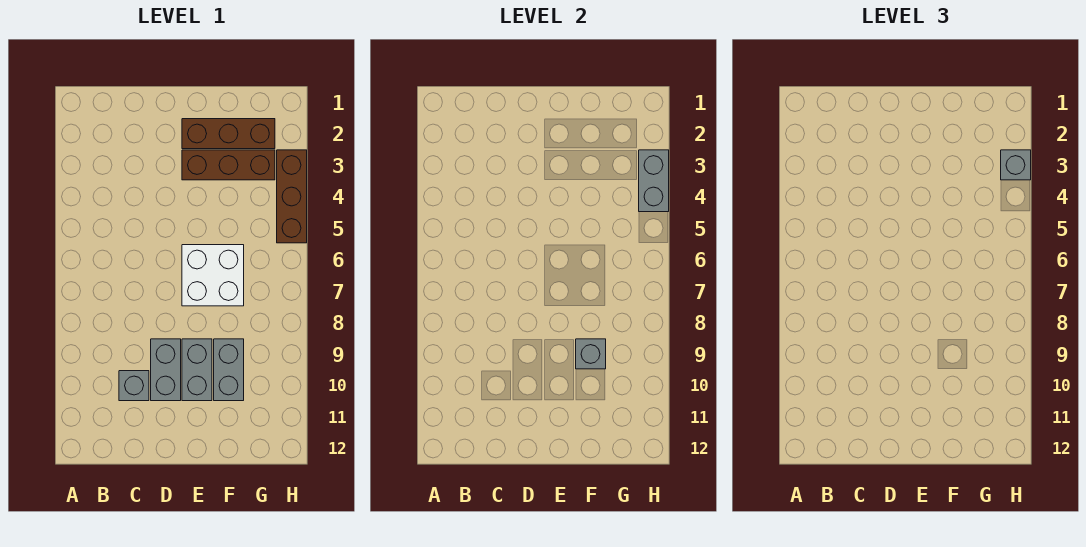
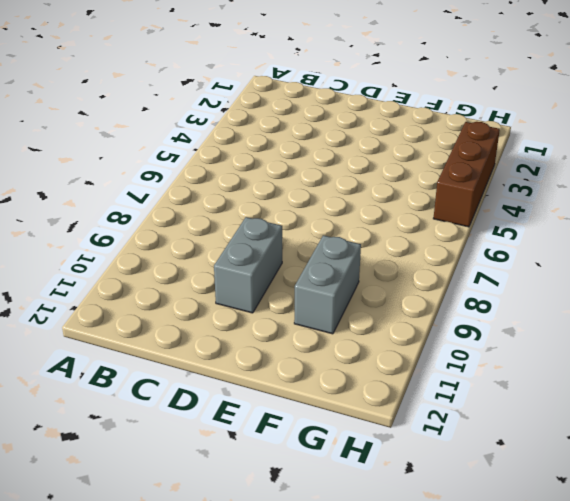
none -> grey 1x1 brick [119,371,149,401]
none -> brown 1x3 brick [182,119,275,149]

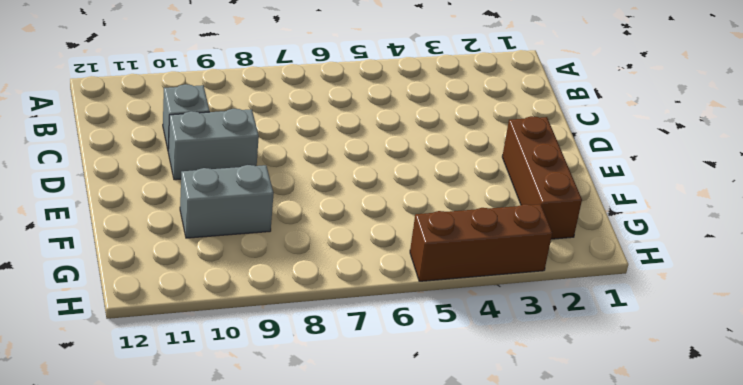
none -> brown 1x3 brick [182,150,275,180]
none -> white 2x2 brick [182,245,244,306]

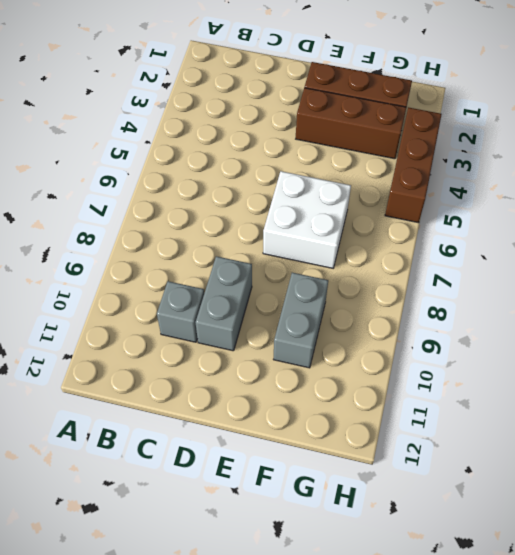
none -> grey 1x2 brick [182,339,212,401]
none -> grey 1x1 brick [576,339,606,369]

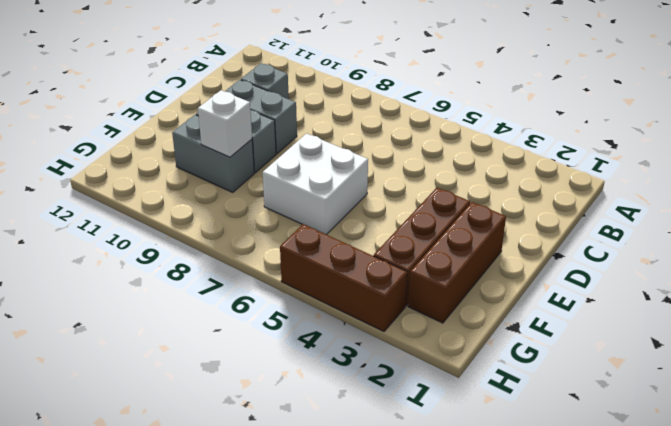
white 1x1 brick [198,90,252,157] -> grey 1x1 brick [576,339,606,369]
none -> grey 1x2 brick [639,150,669,212]
none -> grey 1x1 brick [1001,150,1031,180]

